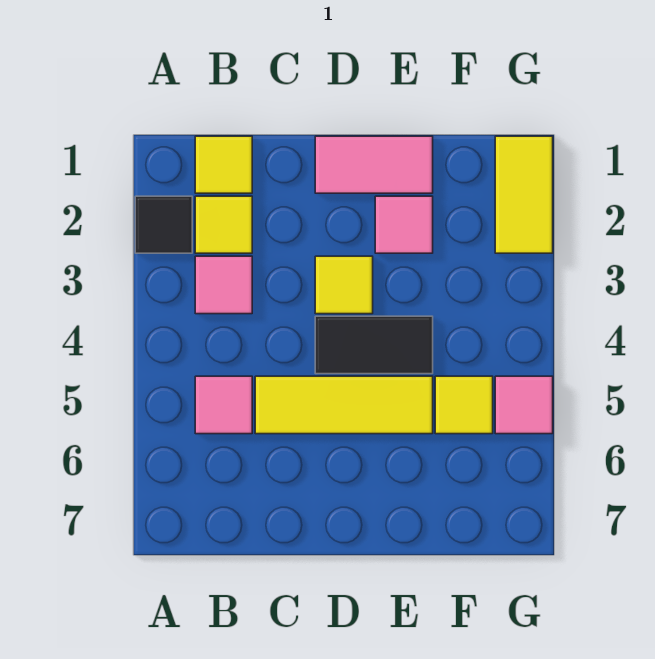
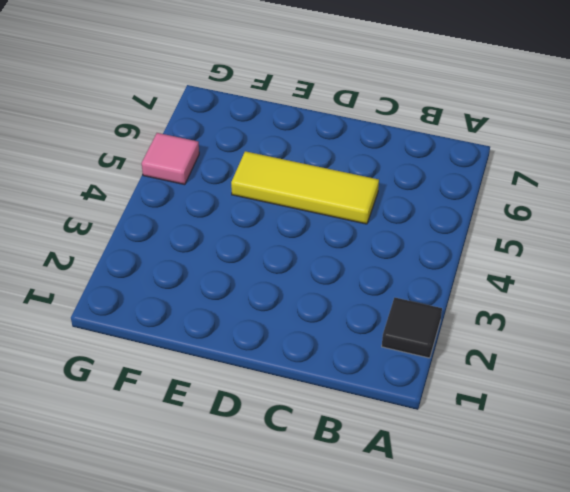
none -> yellow 1x1 tile [195,136,252,193]
none -> yellow 1x1 tile [195,196,252,253]
none -> pink 1x1 tile [195,256,252,314]

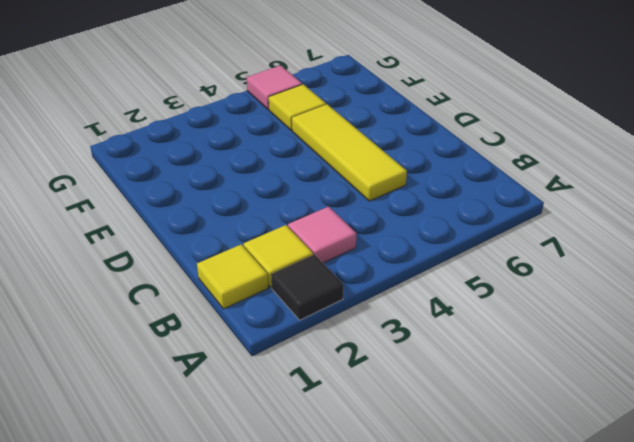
none -> pink 1x1 tile [195,376,252,434]
none -> pink 1x2 tile [315,136,433,193]
none -> yellow 1x1 tile [315,256,373,314]

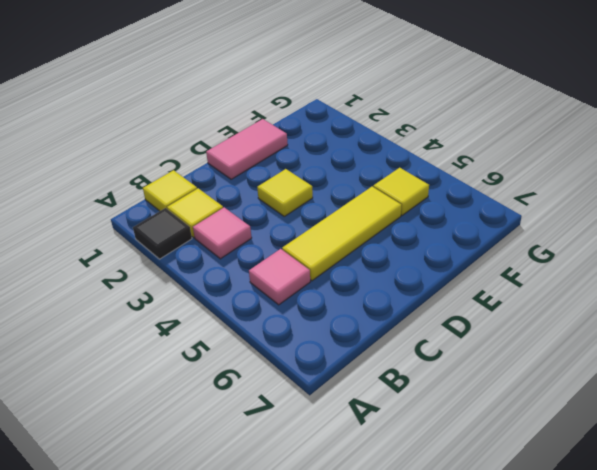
none -> black 1x2 tile [315,316,433,374]
none -> pink 1x1 tile [375,196,433,253]
none -> yellow 1x2 tile [495,136,553,253]

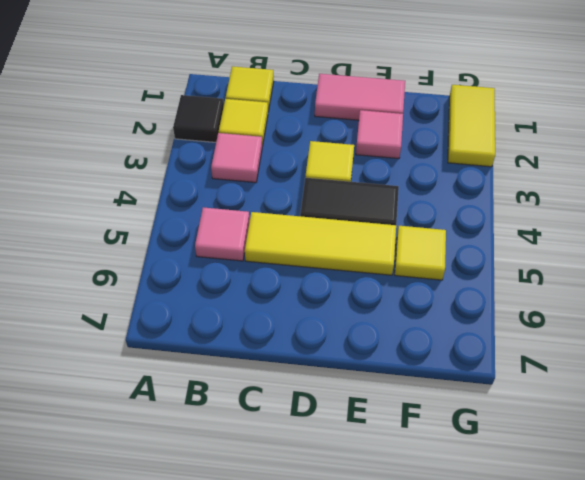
none -> pink 1x1 tile [495,376,553,434]

